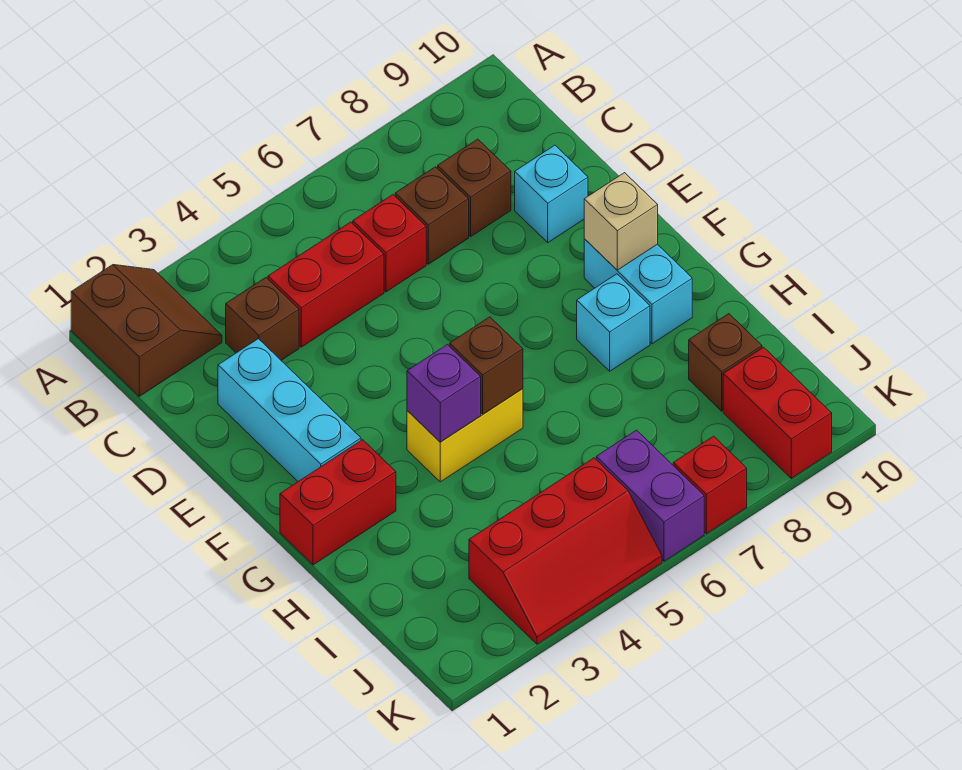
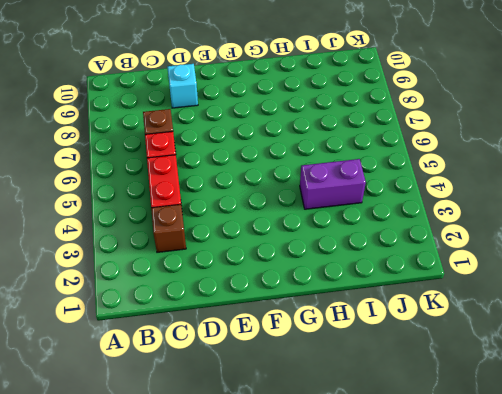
purple 1x2 brick [300,159,366,209] -> purple 1x2 brick moved to [596,430,704,561]
none -> brown 2x2 slope [71,265,222,396]
none -> brown 1x1 brick [438,139,511,236]
none -> cyan 1x3 brick [218,339,361,481]

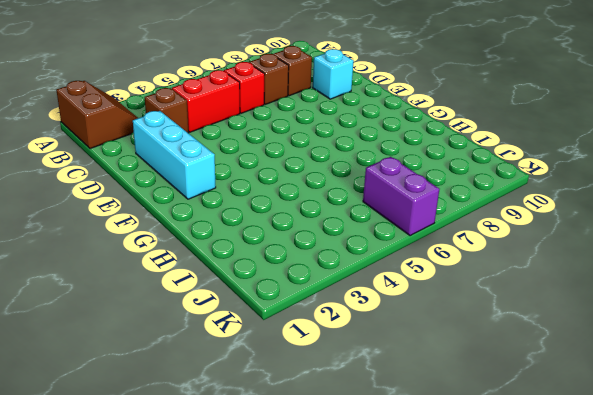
none -> cyan 1x2 brick [584,239,692,344]
none -> red 1x2 brick [280,440,396,565]
none -> yellow 1x2 brick [407,389,523,482]

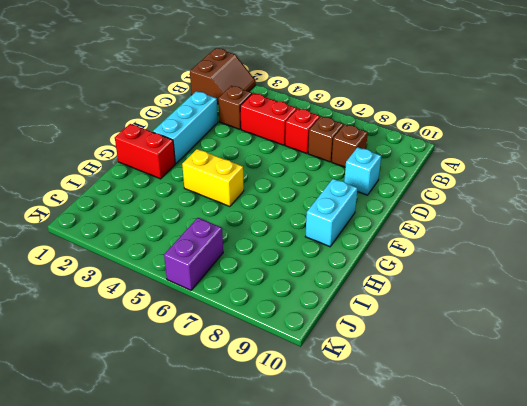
none -> cyan 1x1 brick [577,274,650,371]
none -> brown 1x1 brick [689,314,762,411]
none -> red 2x3 slope [469,458,662,644]

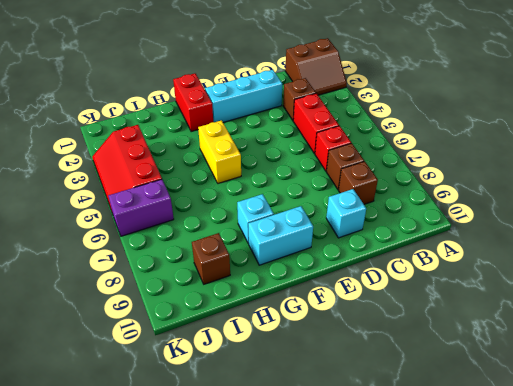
none -> red 1x2 brick [723,347,832,478]
none -> red 1x1 brick [673,436,747,534]
none -> tan 1x1 brick [584,173,658,270]

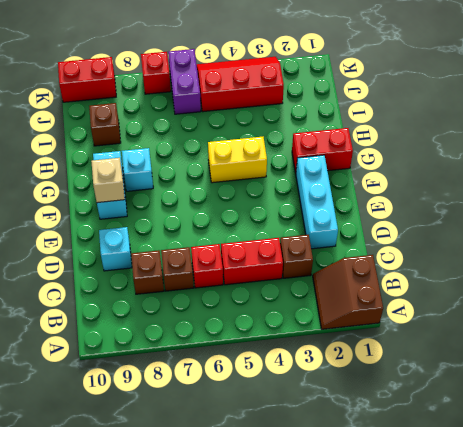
red 1x2 brick [58,57,116,102] -> red 1x2 brick turned to [723,347,832,478]
none -> purple 1x1 brick [407,345,481,442]
none -> brown 1x1 brick [450,317,523,414]

